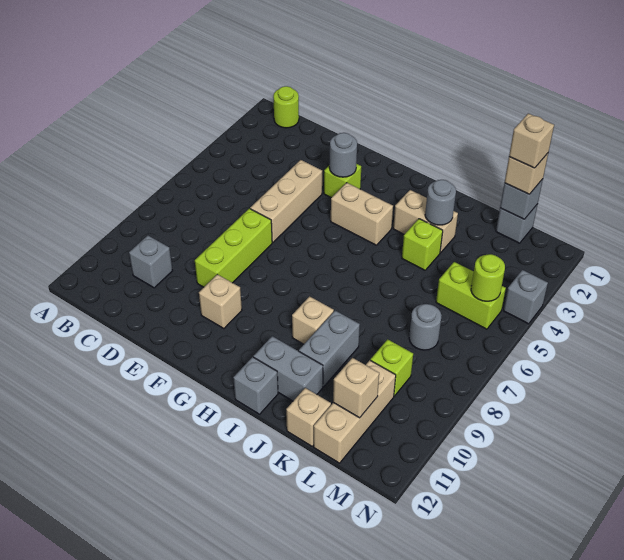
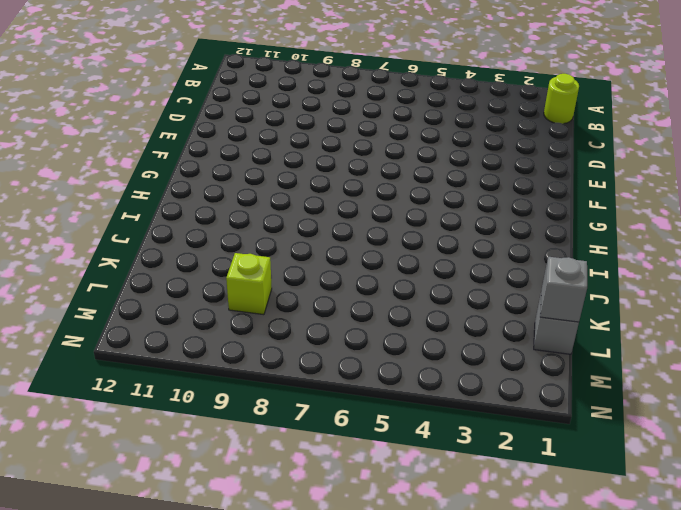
none -> grey 1x1 brick [129,235,173,288]
none -> tan 1x3 brick [250,160,322,242]
none -> lime 1x3 brick [195,208,272,287]

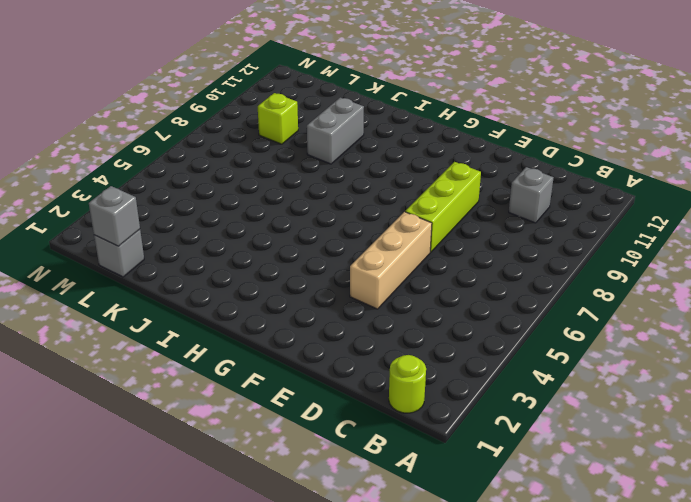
none -> lime 1x1 brick [324,164,361,198]
none -> tan 1x1 brick [199,274,242,329]
none -> tan 1x2 brick [331,183,393,245]

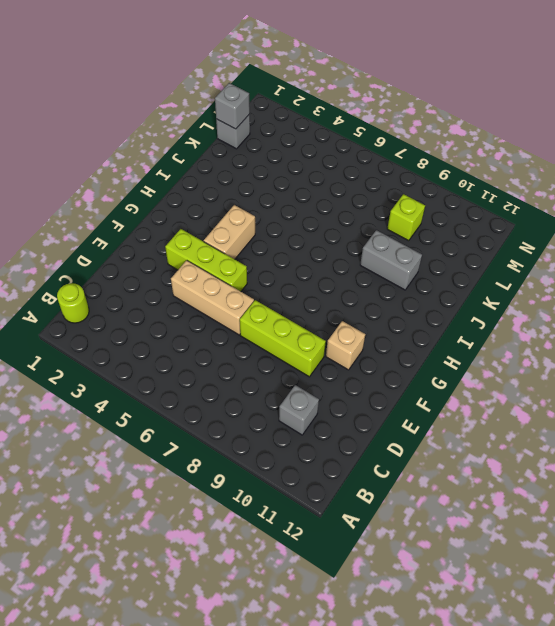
lime 1x3 brick [165,229,247,291] -> lime 1x1 brick [324,164,361,198]
none -> tan 1x2 brick [393,190,458,253]
none -> tan 1x1 brick [292,296,334,344]
none -> grey 1x2 brick [254,336,323,401]

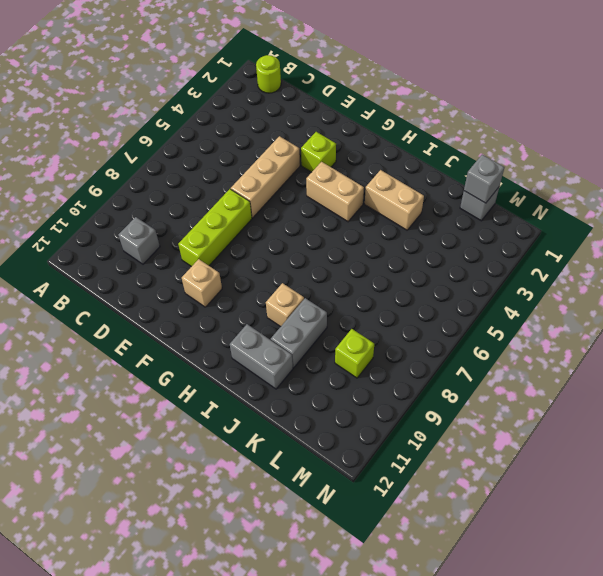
none -> grey 1x1 brick [233,357,278,414]
none -> lime 1x1 brick [402,219,443,270]
none -> tan 1x1 brick [286,388,331,446]

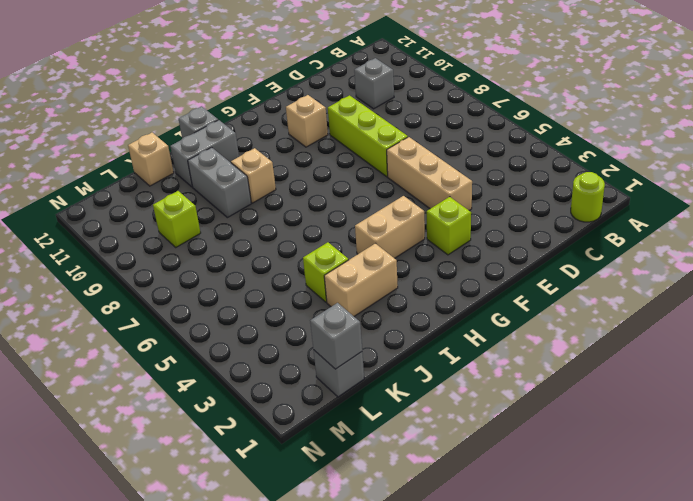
none -> lime 1x2 brick [436,262,506,329]
none -> grey 1x1 round brick [409,304,442,350]
none -> tan 1x3 brick [314,360,396,463]

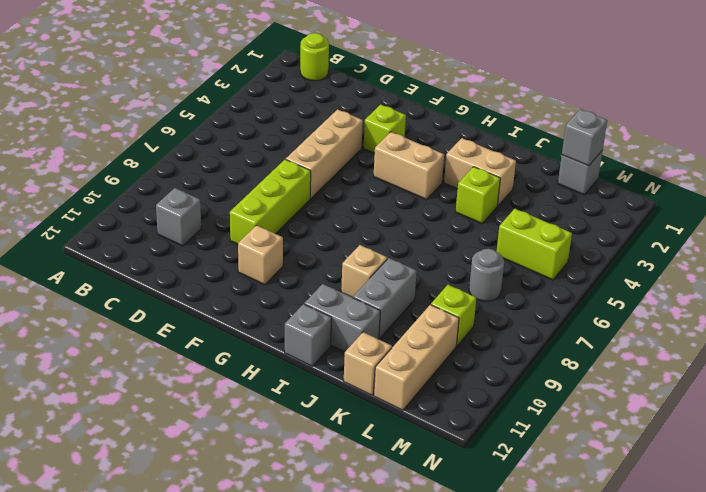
none -> grey 1x1 brick [503,270,548,324]
none -> grey 1x1 round brick [329,133,357,177]
none -> grey 1x1 round brick [425,180,456,225]

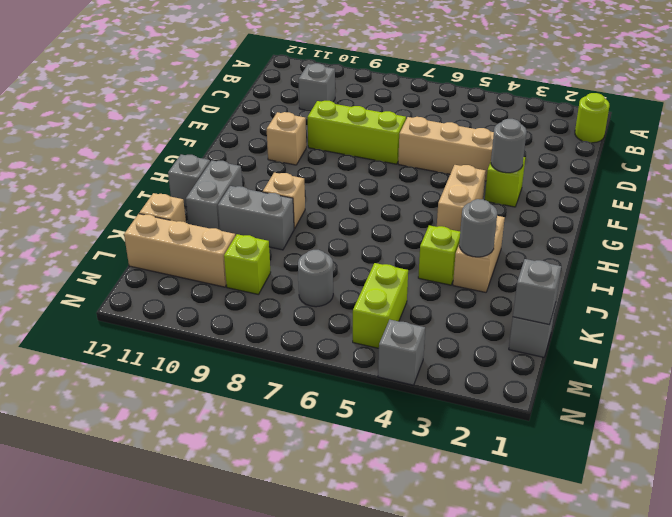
none -> tan 1x1 brick [333,358,379,418]
none -> lime 1x1 round brick [471,254,505,301]
none -> tan 1x1 brick [505,153,548,194]

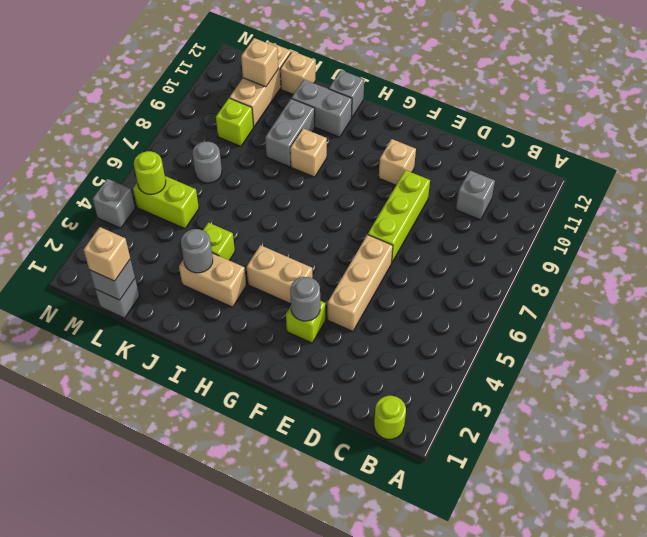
none -> tan 1x1 brick [509,113,554,168]

